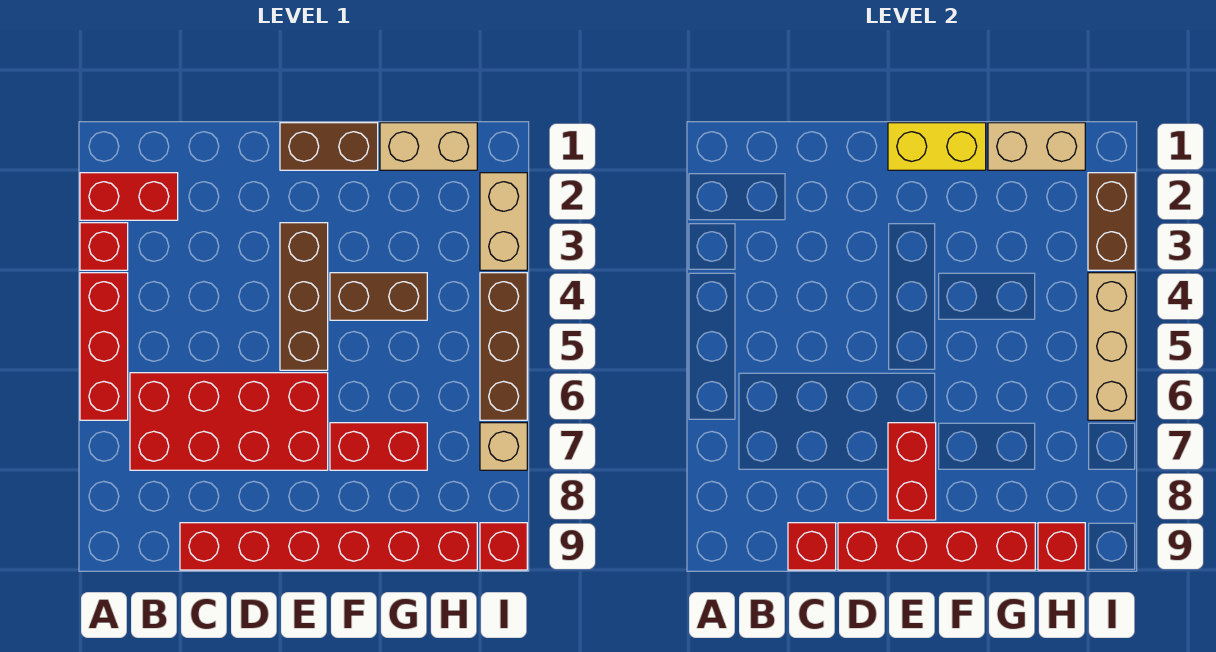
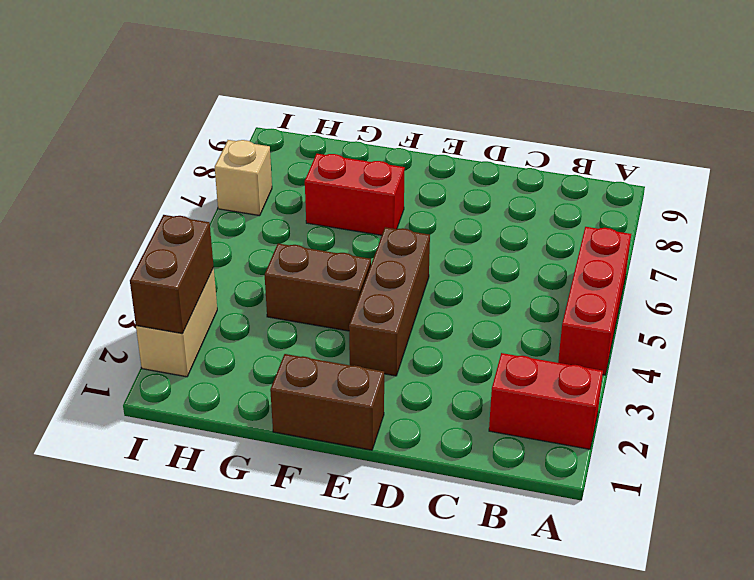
none -> red 1x1 brick [80,223,128,270]
none -> red 2x4 brick [130,373,328,470]
none -> red 1x6 brick [180,523,477,570]

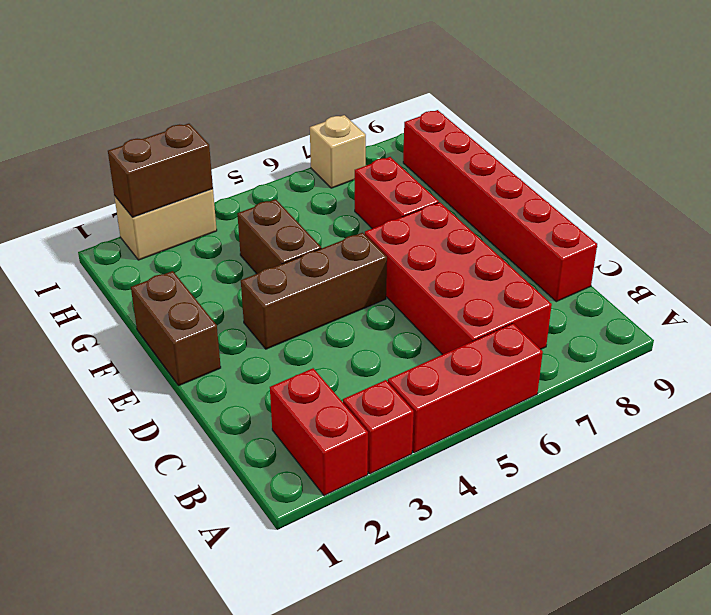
none -> tan 1x2 brick [380,123,477,170]
none -> brown 1x3 brick [480,273,527,420]
none -> red 1x1 brick [480,523,527,570]

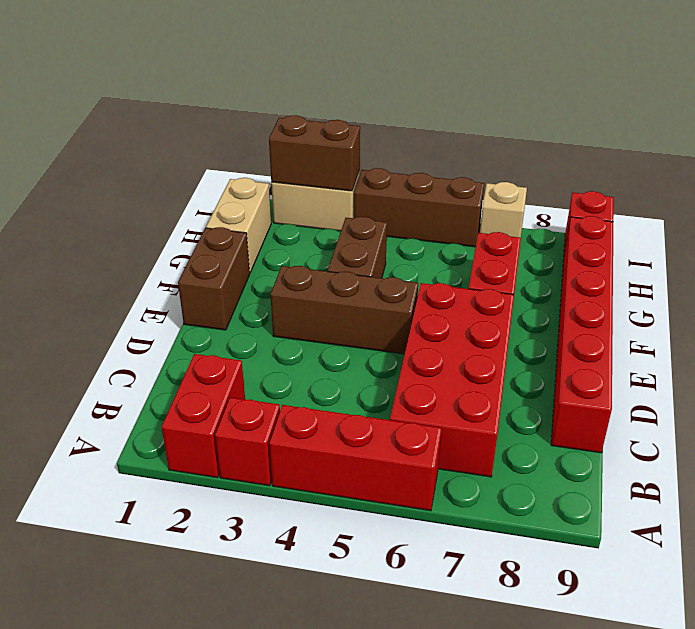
none -> red 1x1 brick [788,523,836,570]
none -> red 1x4 brick [838,523,1035,570]
none -> yellow 1x2 brick [888,123,986,170]

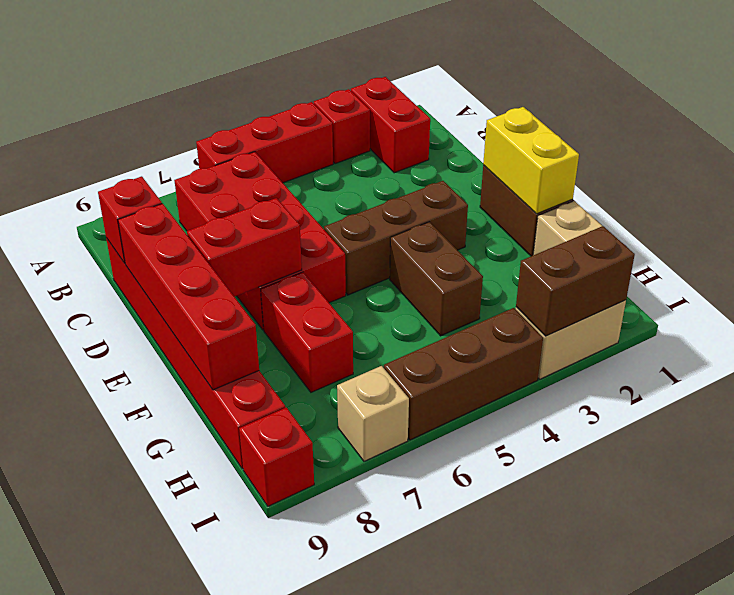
none -> tan 1x2 brick [988,123,1085,170]
none -> red 1x1 brick [1038,523,1085,570]
none -> tan 1x3 brick [1088,273,1135,420]

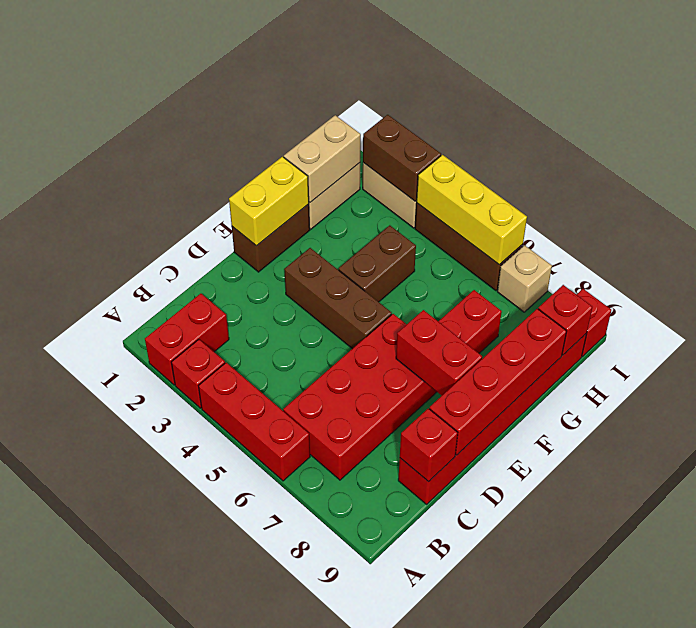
yellow 1x3 brick [416,155,527,265] -> tan 1x3 brick [1088,273,1135,420]

